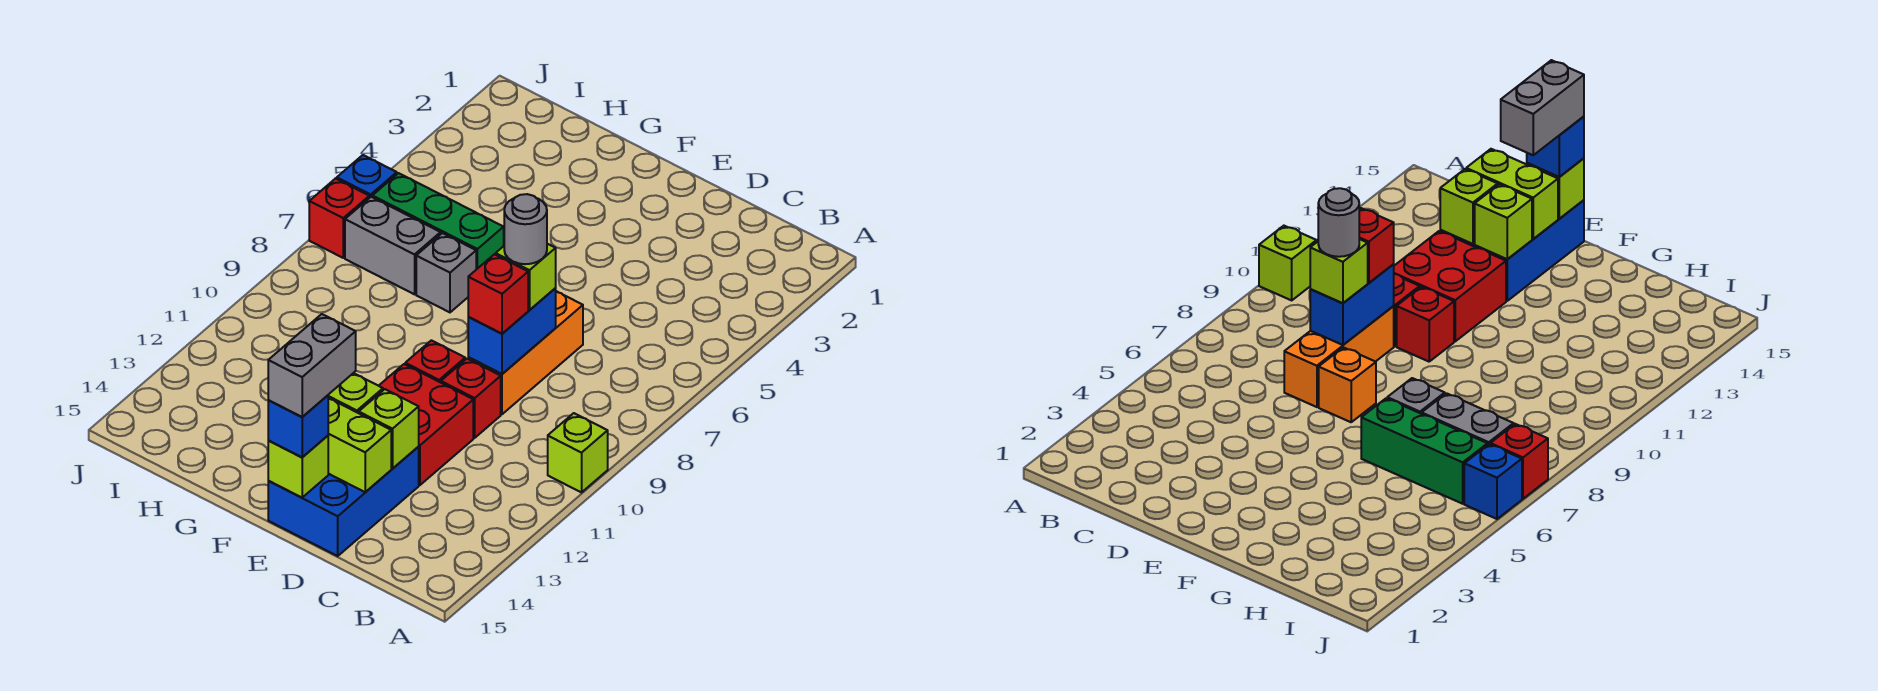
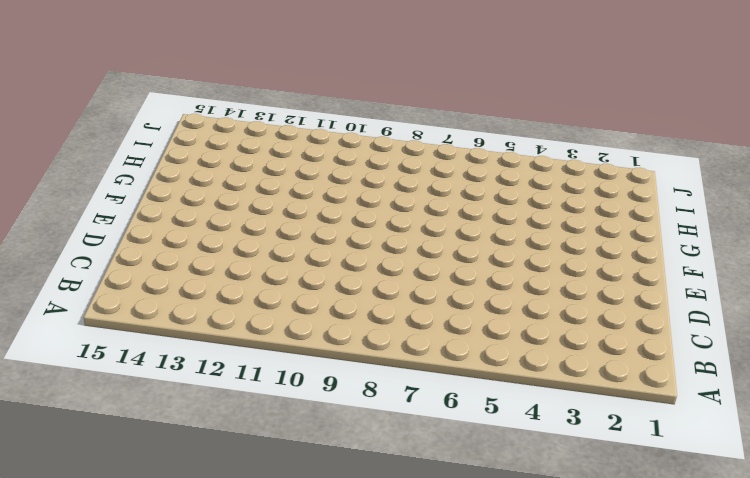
none -> lime 1x1 brick [548,413,608,492]
none -> orange 1x3 brick [468,291,583,414]
none -> red 1x1 brick [441,359,501,438]

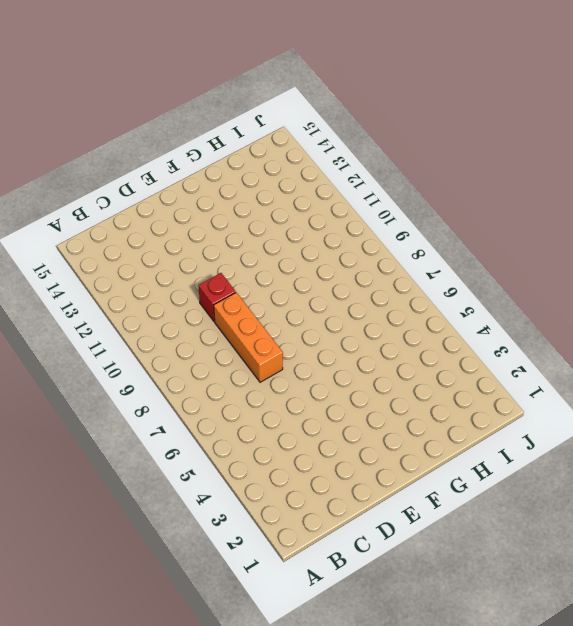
none -> lime 1x1 brick [548,413,608,492]
none -> red 2x2 brick [379,364,473,485]
none -> blue 2x3 brick [268,447,419,556]

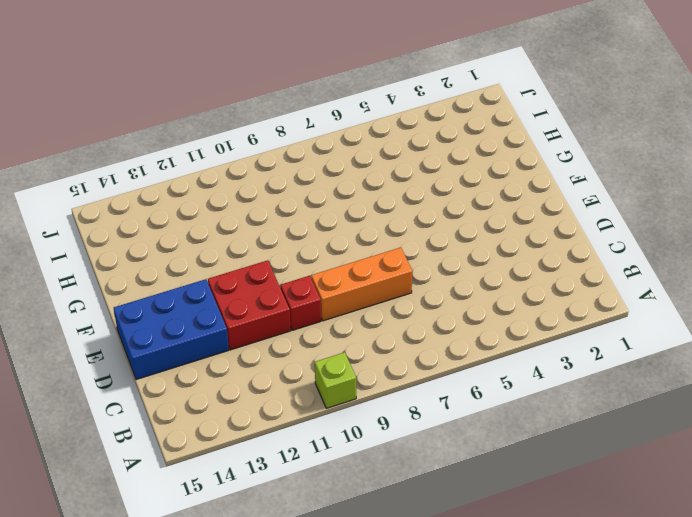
none -> orange 1x1 brick [1319,347,1376,422]
none -> red 1x1 brick [405,340,465,383]
none -> green 1x3 brick [372,173,504,270]

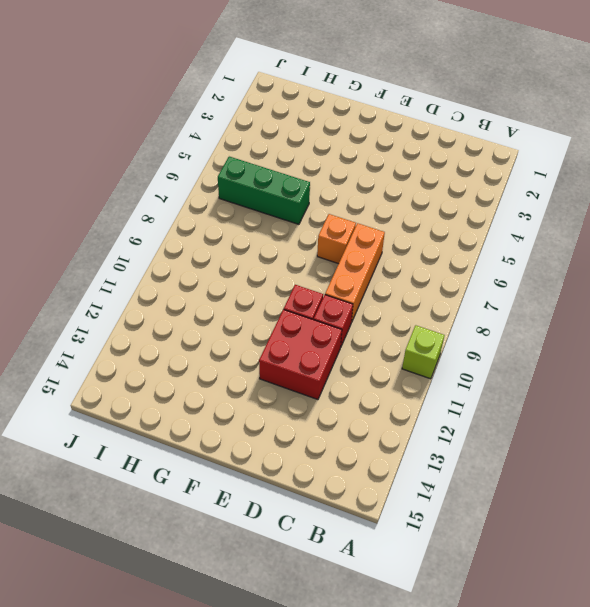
none -> blue 2x3 brick [268,447,419,556]
none -> grey 1x1 brick [416,233,476,312]
none -> grey 1x2 brick [345,197,441,294]

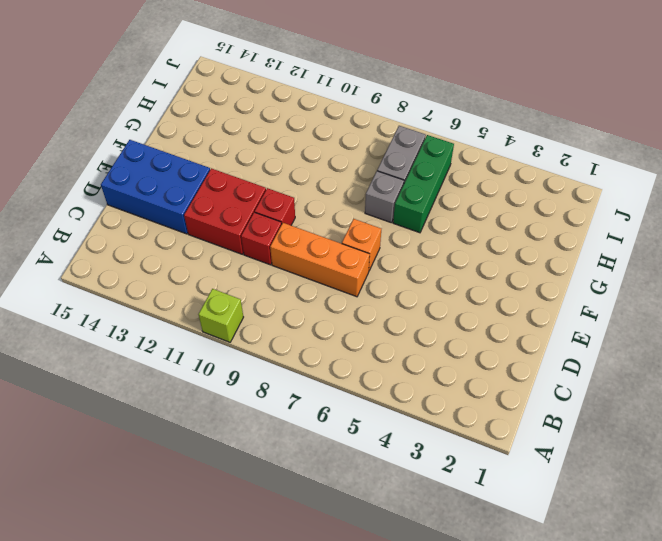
none -> blue 1x1 brick [337,155,397,198]
none -> red 1x1 brick [309,179,369,258]
none -> blue 1x2 brick [468,288,556,374]

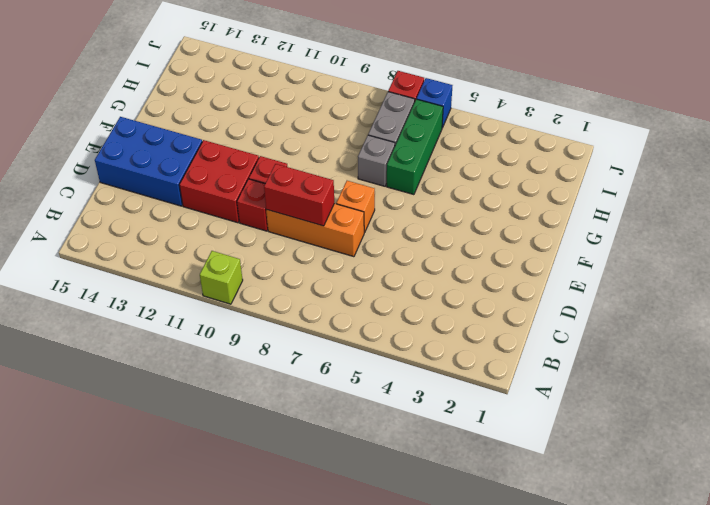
red 1x2 brick [264,164,334,226] -> blue 1x2 brick [468,288,556,374]
none -> lime 1x1 brick [359,389,419,469]
none -> lime 1x2 brick [328,398,391,492]
none -> lime 1x1 brick [328,373,383,413]

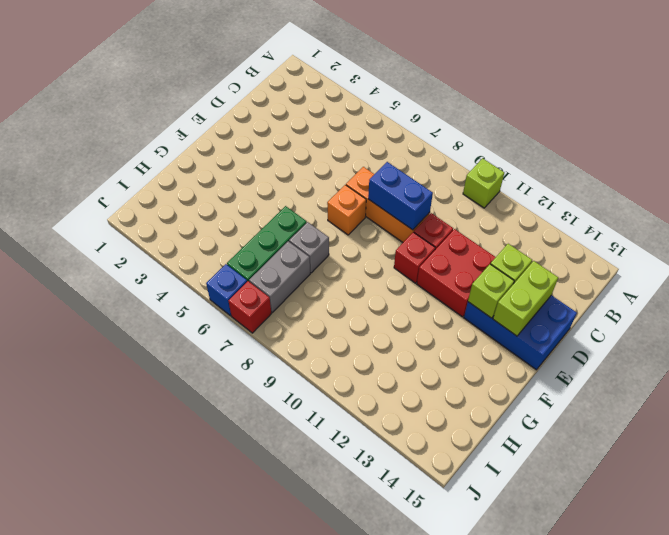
none -> lime 1x1 brick [268,436,328,497]
none -> lime 1x1 brick [496,244,556,310]
none -> red 1x1 brick [468,254,528,334]

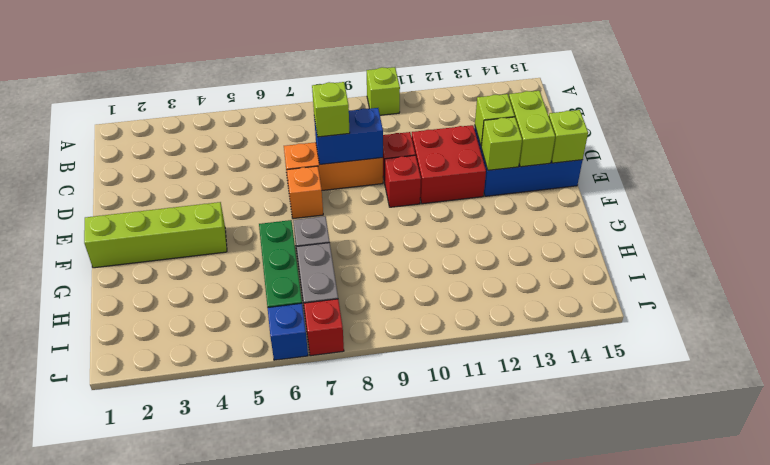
lime 1x4 brick [84,202,227,268] -> none
none -> red 1x1 brick [468,254,528,334]
none -> blue 1x1 brick [268,395,328,457]
none -> grey 1x1 round brick [504,194,547,264]

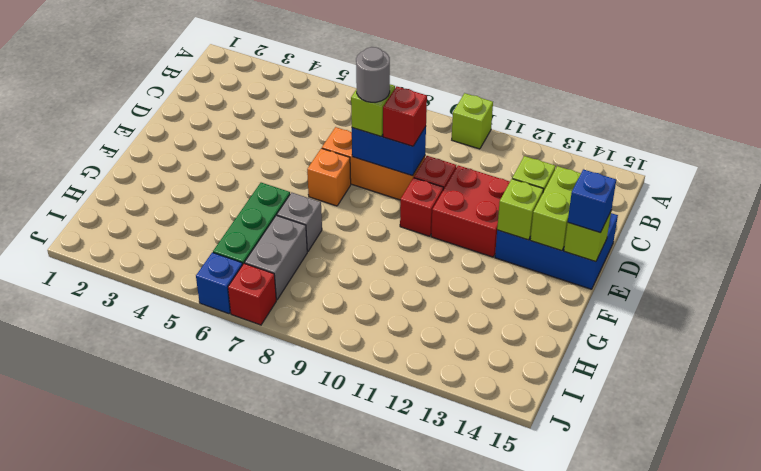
none -> grey 1x2 brick [268,314,356,417]

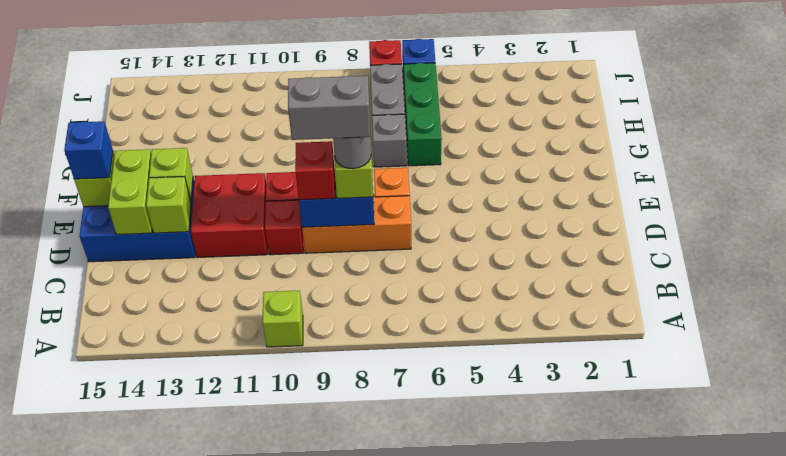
grey 1x2 brick [288,76,371,140] -> grey 1x2 brick moved to [268,314,356,417]

